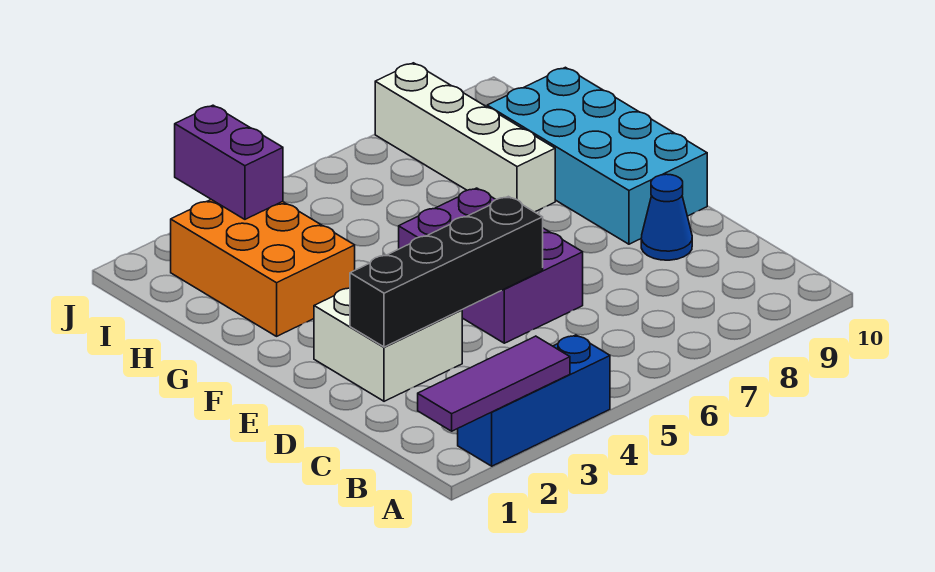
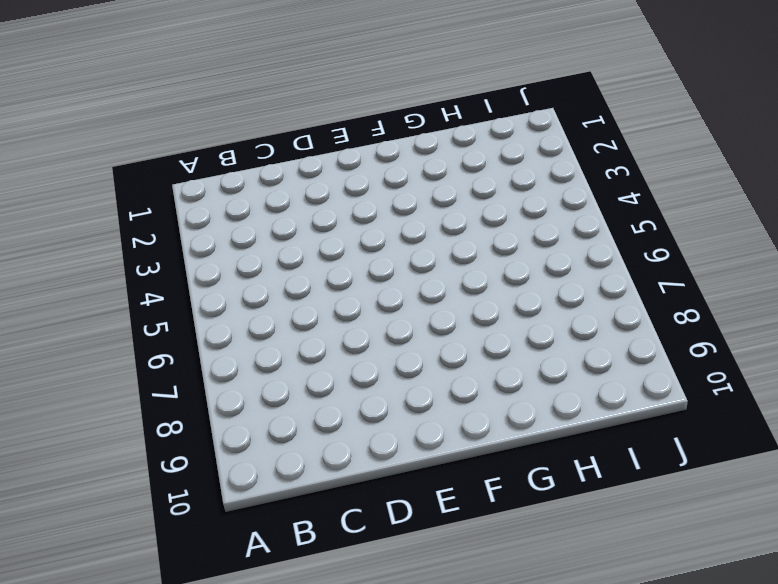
none -> blue 1x3 brick [458,335,610,466]
none -> white 2x2 brick [314,288,462,401]

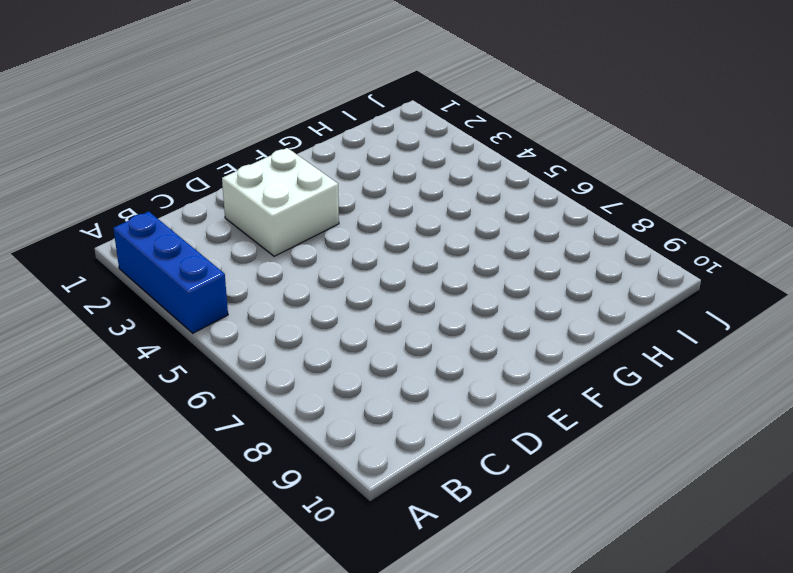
none -> purple 2x3 brick [399,188,583,343]
none -> blue 1x1 cone [641,174,692,260]

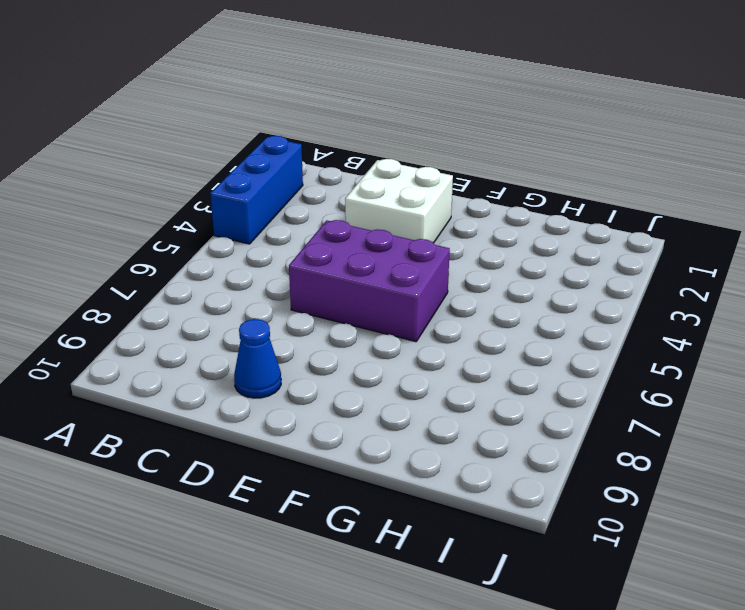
none -> cyan 2x4 brick [487,67,707,244]
none -> orange 2x3 brick [171,200,355,336]

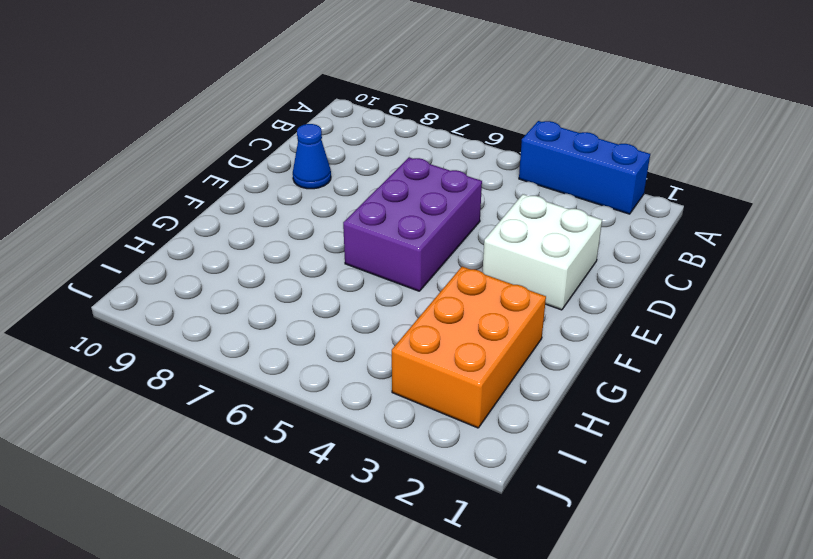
none -> cyan 2x4 brick [487,67,707,244]
none -> white 1x4 brick [375,63,555,212]

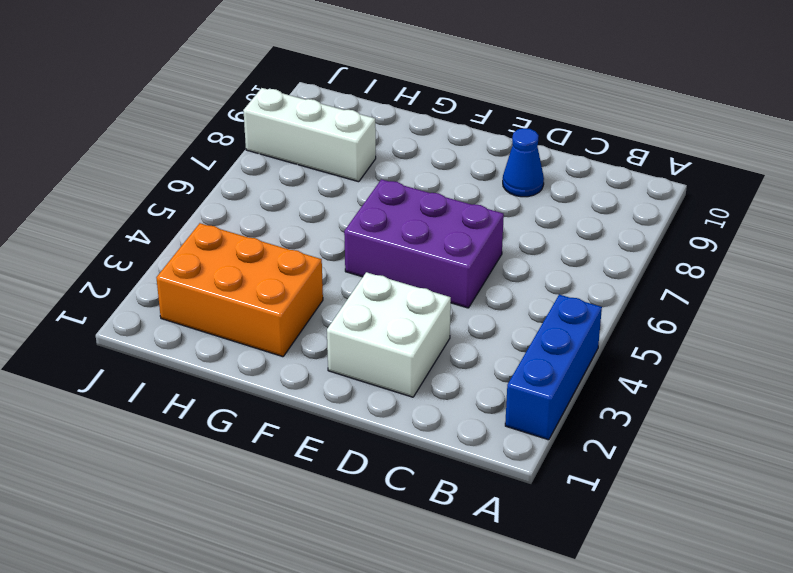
white 1x3 brick [243,88,376,182] -> white 1x4 brick [375,63,555,212]
none -> cyan 2x4 brick [487,67,707,244]
none -> purple 1x3 tile [418,336,570,431]

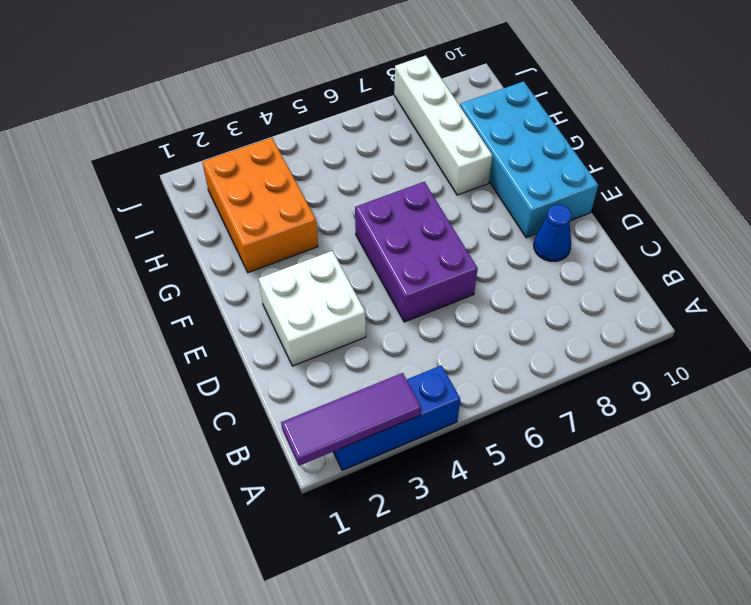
none -> black 1x4 brick [350,196,543,347]
none -> purple 1x2 brick [175,105,283,219]

